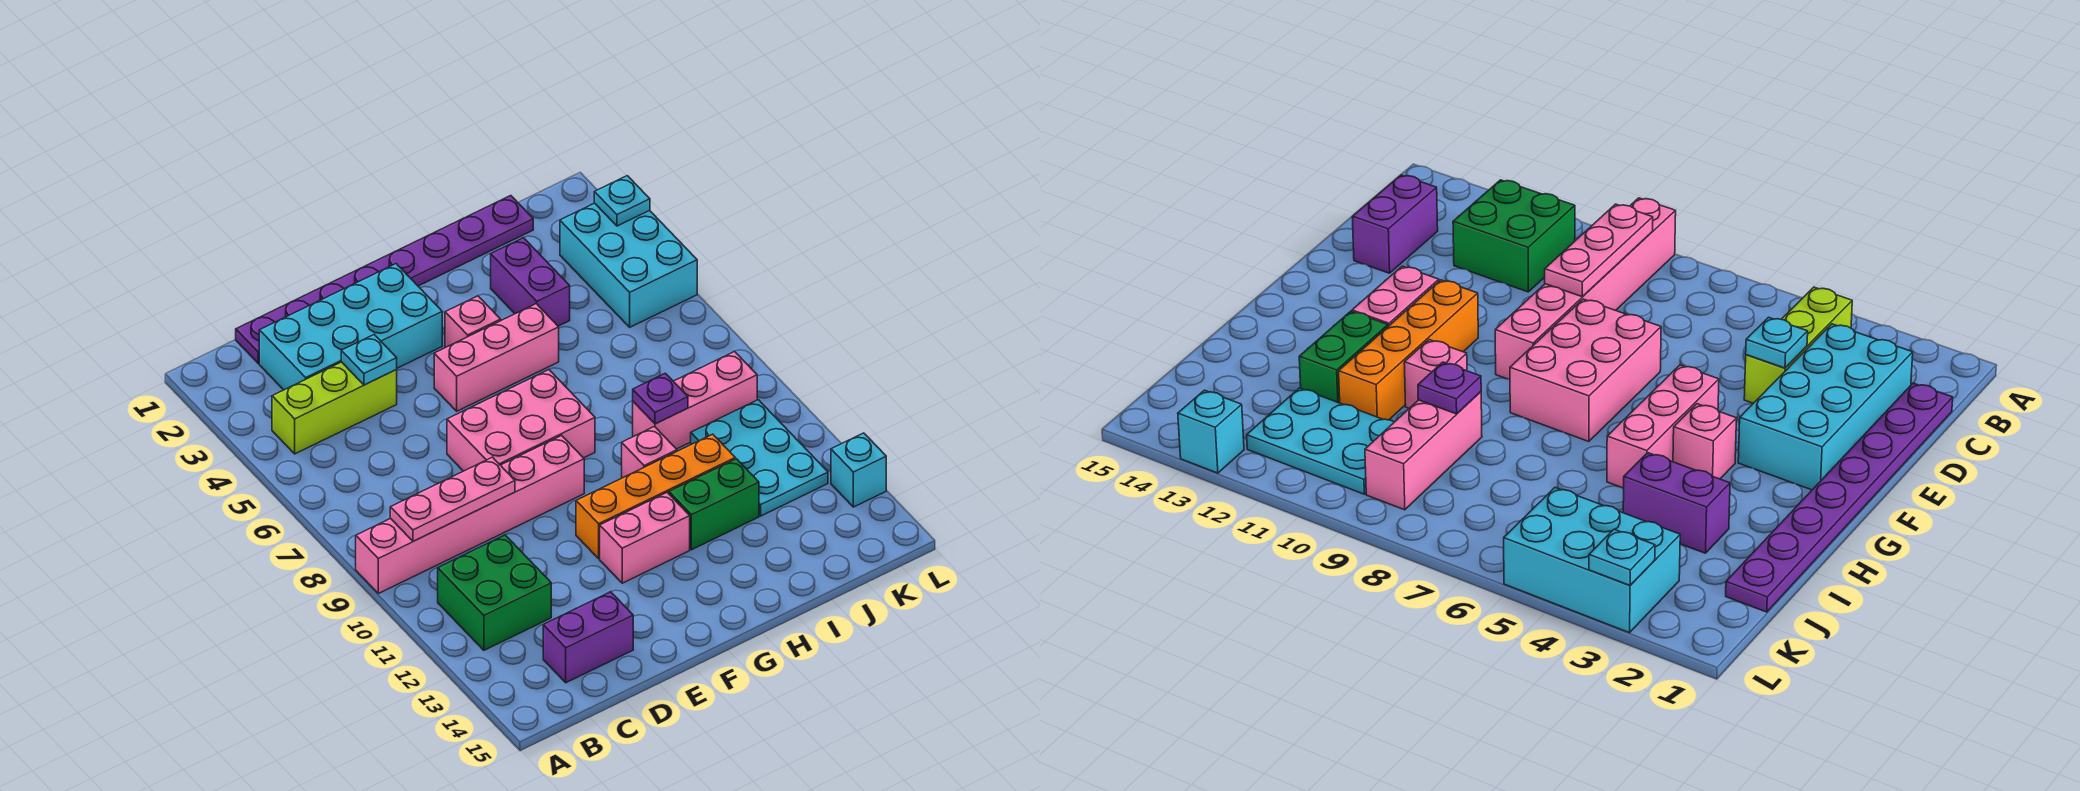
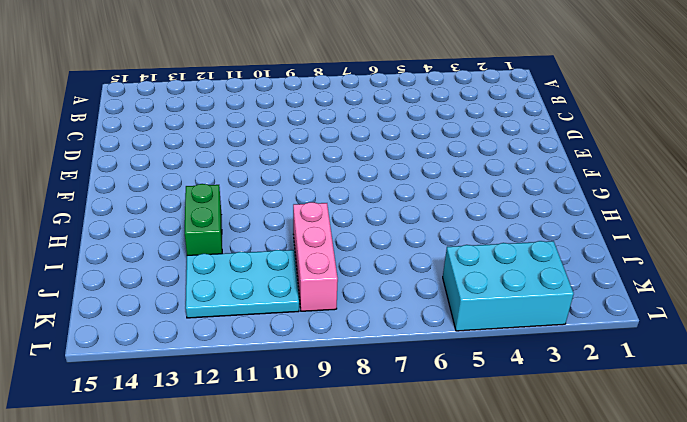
none -> pink 1x6 brick [356,435,584,593]
none -> lime 1x3 brick [272,362,397,454]
none -> green 2x2 brick [438,535,551,650]

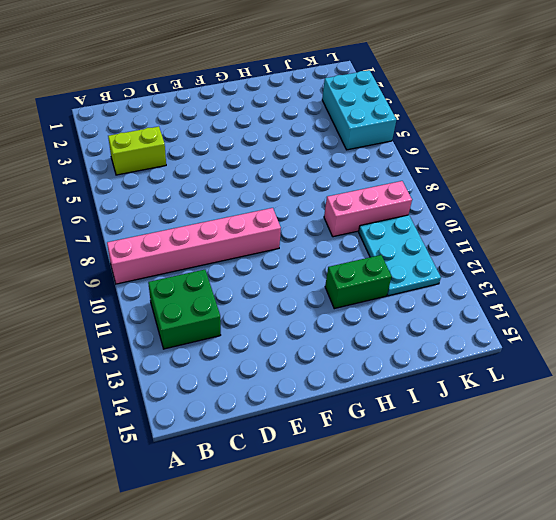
lime 1x2 brick [108,126,166,175] -> lime 1x3 brick [272,362,397,454]
none -> purple 1x8 plate [236,196,533,363]
none -> cyan 2x4 brick [259,264,442,390]
none -> purple 1x2 brick [543,592,633,683]

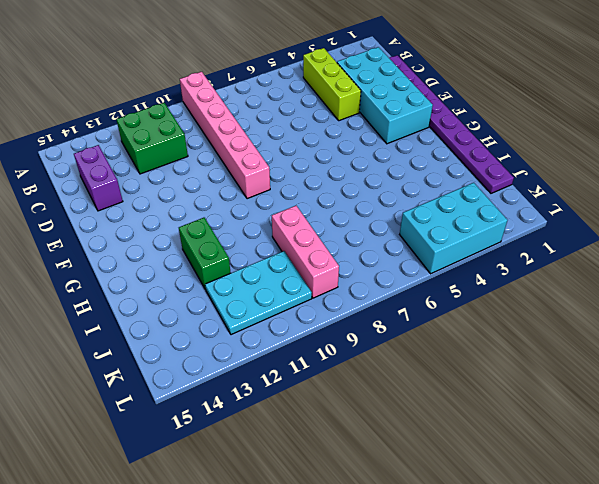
none -> pink 2x3 brick [447,370,595,471]
none -> pink 1x3 brick [434,304,559,411]
none -> orange 1x4 brick [576,434,735,558]

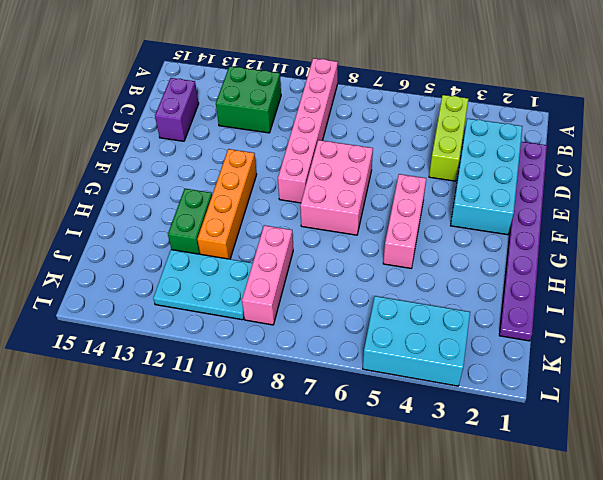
none -> pink 1x2 brick [600,493,690,583]
none -> pink 1x1 brick [445,296,501,347]
none -> pink 1x1 brick [622,427,677,478]

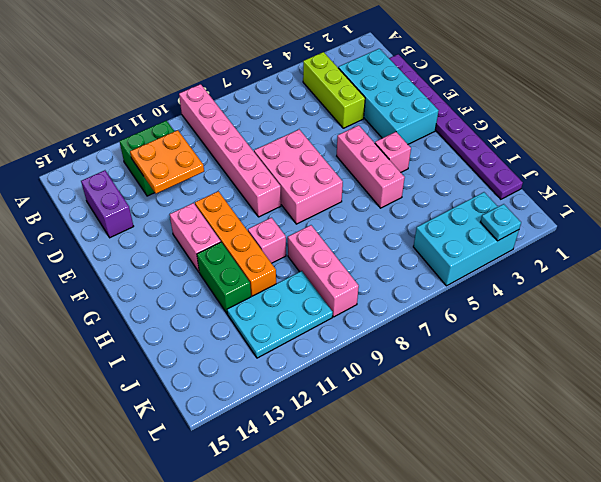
orange 2x2 plate [130,130,204,194] -> none
none -> purple 1x2 brick [491,238,570,326]
none -> cyan 1x1 brick [831,433,886,507]
none -> pink 1x3 plate [390,457,515,541]

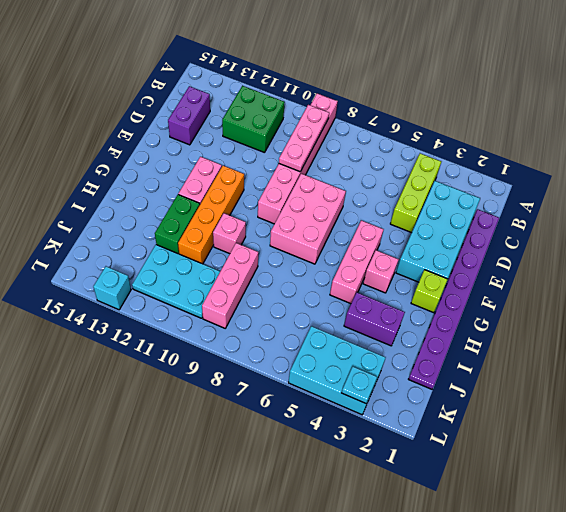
lime 1x1 brick [411,270,448,313] -> none
none -> cyan 1x1 plate [341,335,397,385]
none -> purple 1x1 plate [633,373,688,424]

